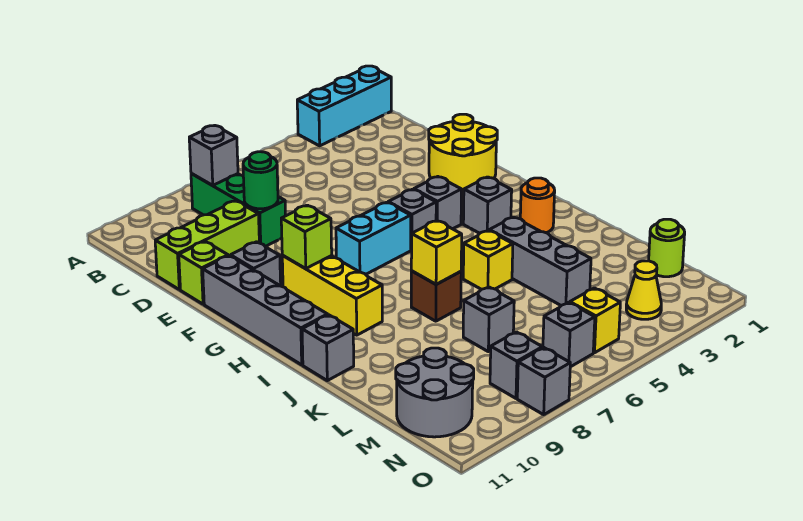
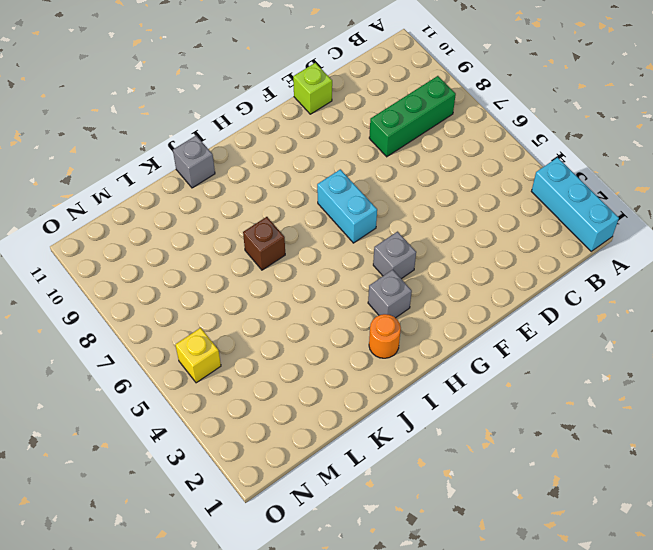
none -> lime 1x3 brick [155,201,259,290]
none -> yellow 2x2 round brick [429,114,497,190]
none -> grey 1x1 brick [231,242,281,286]

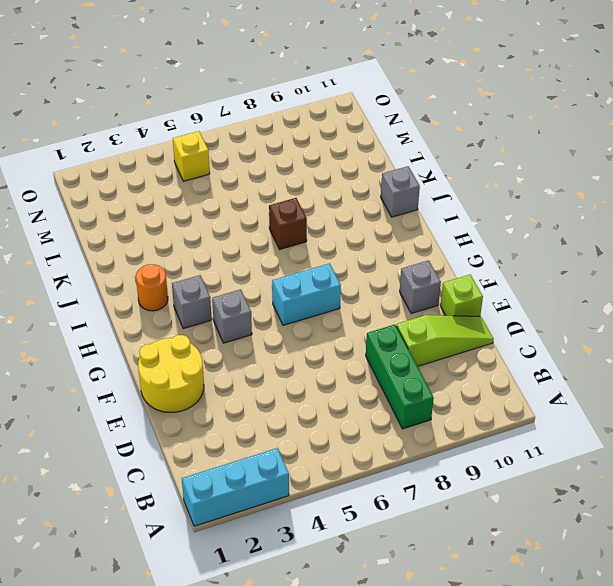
lime 1x3 slope [397,315,494,366] -> lime 1x3 brick [155,201,259,290]
none -> grey 1x4 brick [203,256,328,365]
none -> grey 1x1 brick [388,189,436,250]
none -> yellow 1x3 brick [282,255,382,335]

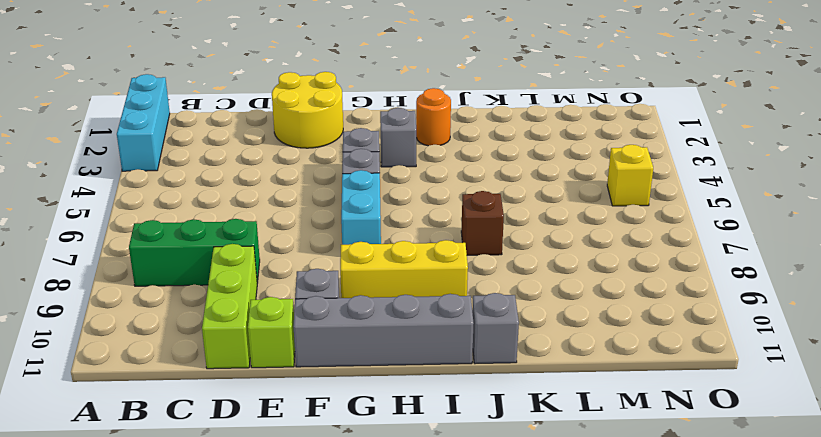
none -> grey 1x3 brick [489,217,591,305]
none -> yellow 1x1 brick [463,230,513,290]
none -> grey 1x1 brick [463,287,514,352]

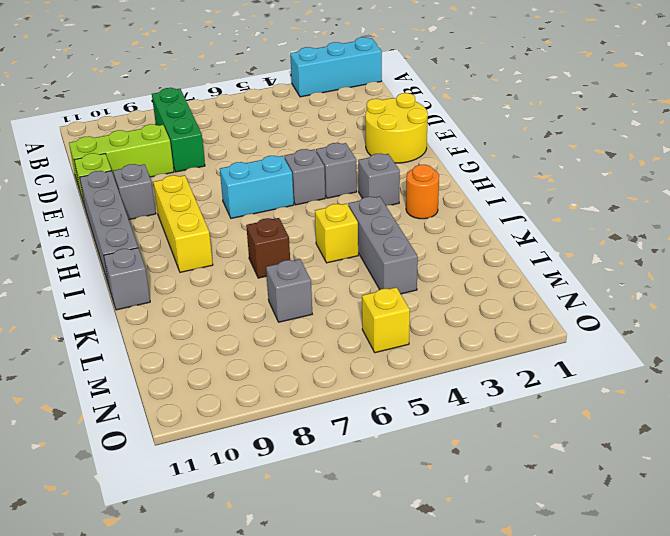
none -> lime 1x1 round brick [649,219,685,277]
none -> grey 2x2 round brick [396,348,474,437]
none -> yellow 1x1 cone [626,261,661,319]

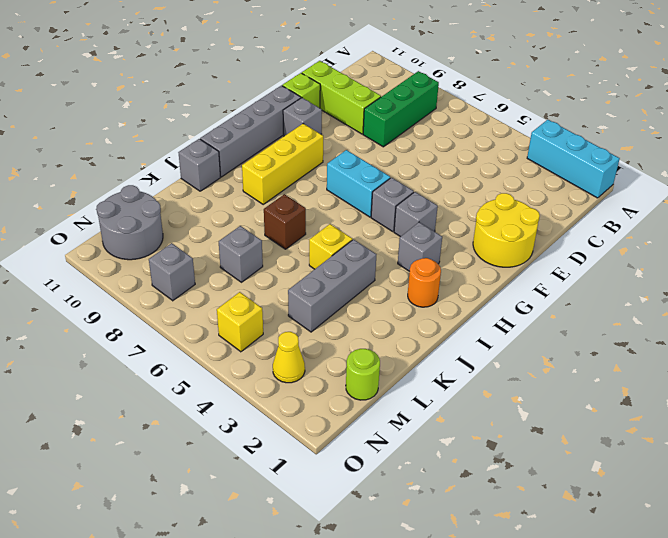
none -> grey 1x1 brick [543,302,595,367]
none -> grey 1x1 brick [517,348,570,415]
none -> grey 1x1 brick [189,126,238,185]

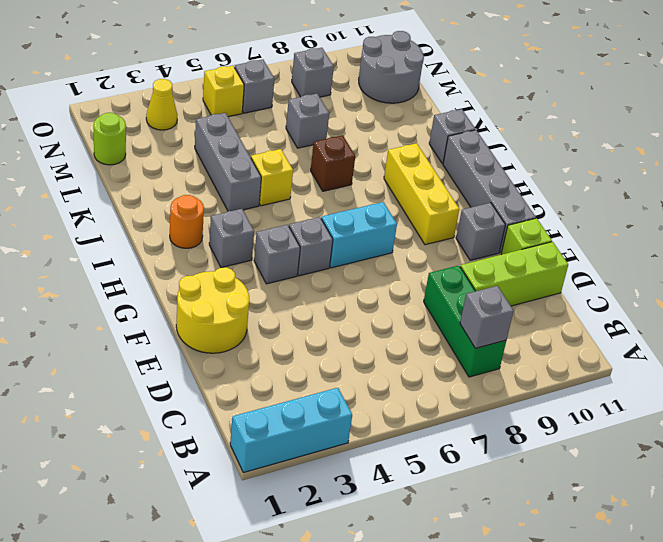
none -> grey 1x1 brick [517,348,570,415]
none -> green 1x1 round brick [243,152,278,209]
none -> lime 1x1 brick [281,205,332,269]

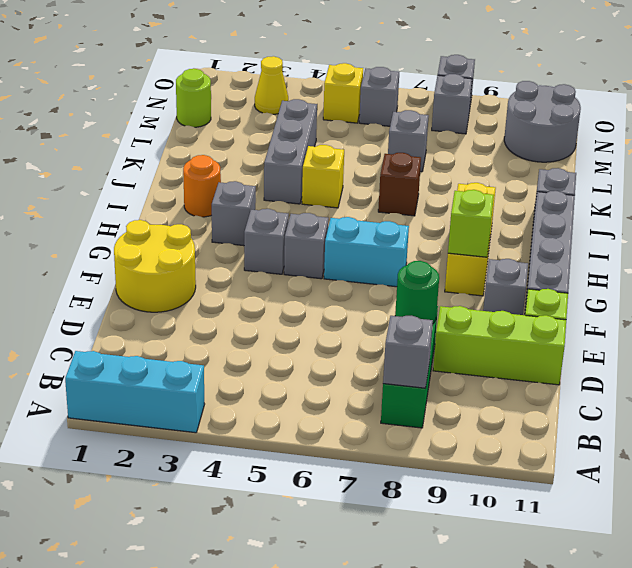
none -> yellow 1x1 brick [411,221,462,284]

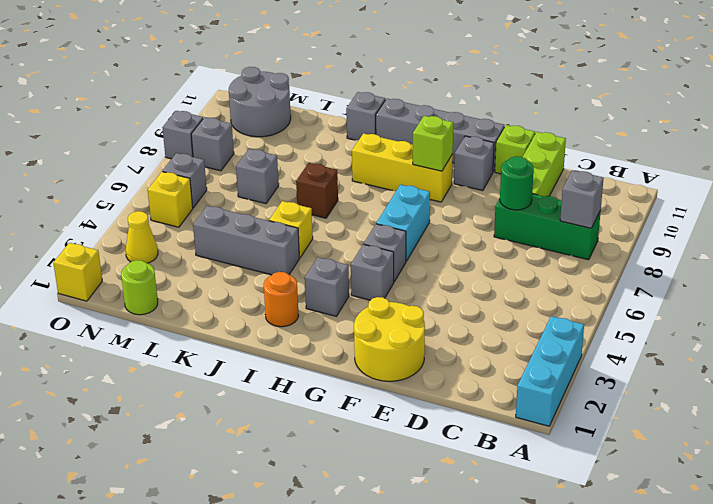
yellow 1x1 brick [53,243,102,301] -> yellow 1x1 brick moved to [411,221,462,284]

